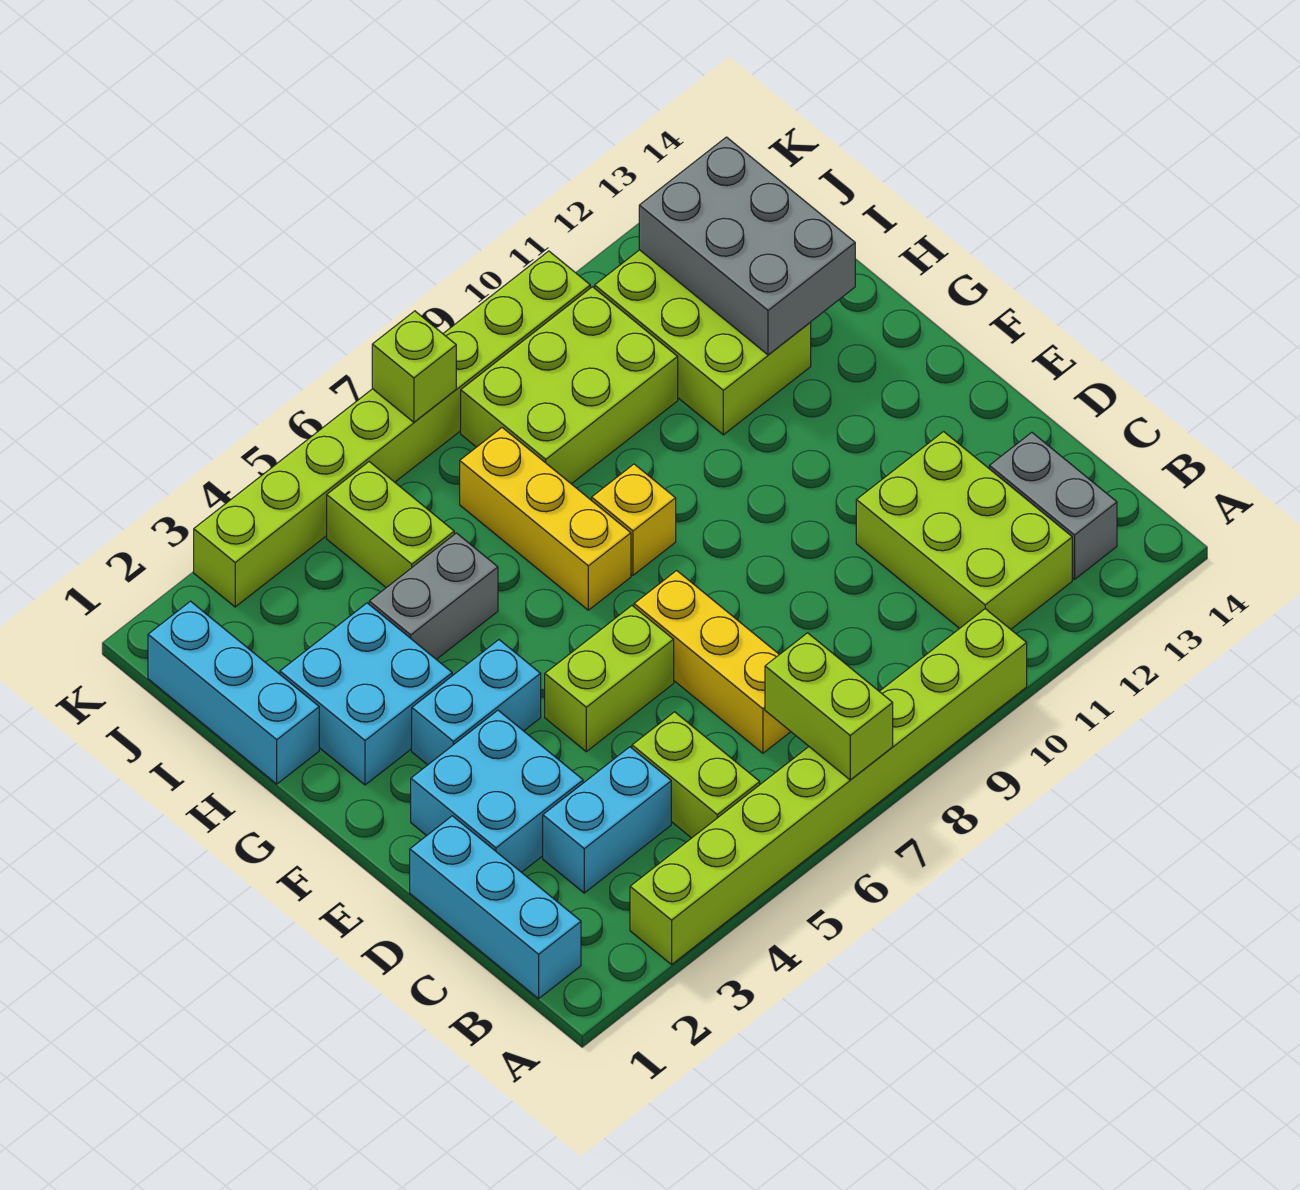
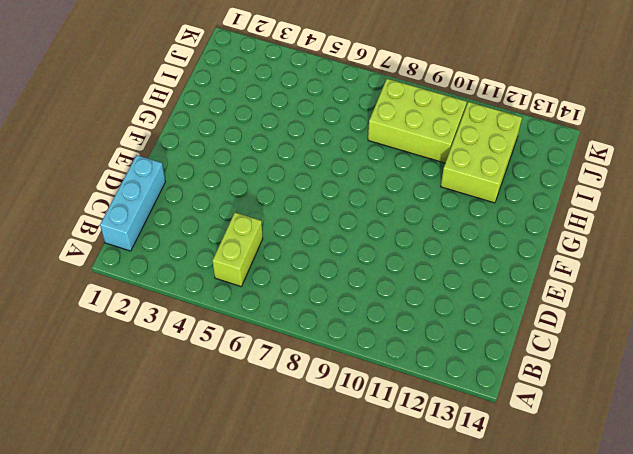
none -> lime 1x8 brick [630,609,1027,965]
none -> lime 2x3 brick [856,432,1072,629]
none -> grey 1x2 brick [989,432,1117,579]

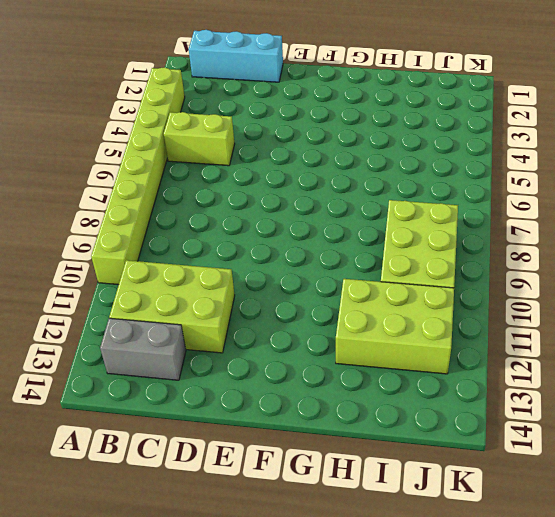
none -> cyan 1x2 brick [543,747,671,893]
none -> yellow 1x3 brick [634,570,791,753]
none -> cyan 2x2 brick [411,710,583,872]

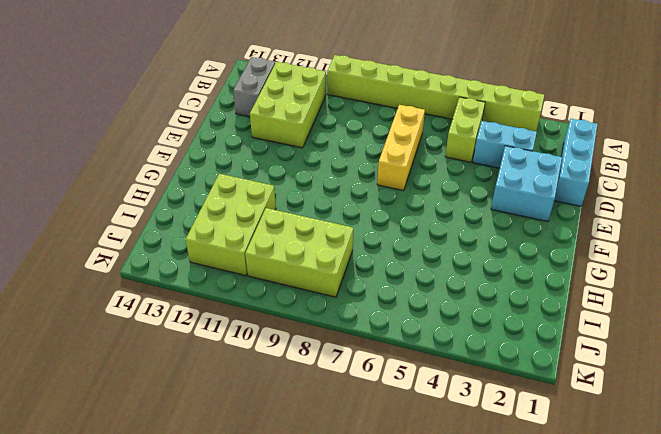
none -> lime 1x2 brick [545,606,674,752]
none -> cyan 1x2 brick [412,640,541,765]
none -> cyan 2x2 brick [280,603,452,785]

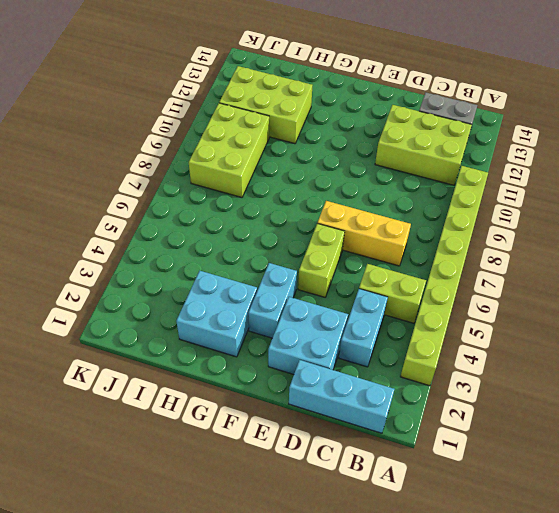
none -> yellow 1x3 brick [460,428,631,610]
none -> yellow 1x1 brick [592,464,676,575]
none -> cyan 1x3 brick [148,601,319,784]

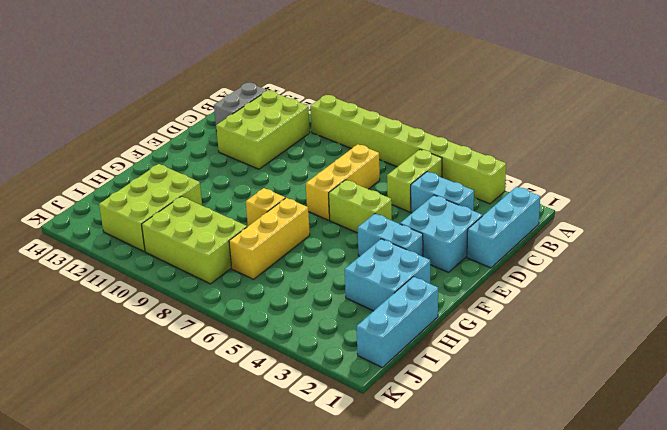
none -> grey 1x2 brick [369,533,498,659]
none -> lime 1x2 brick [327,462,454,588]
none -> lime 1x8 brick [194,251,590,607]

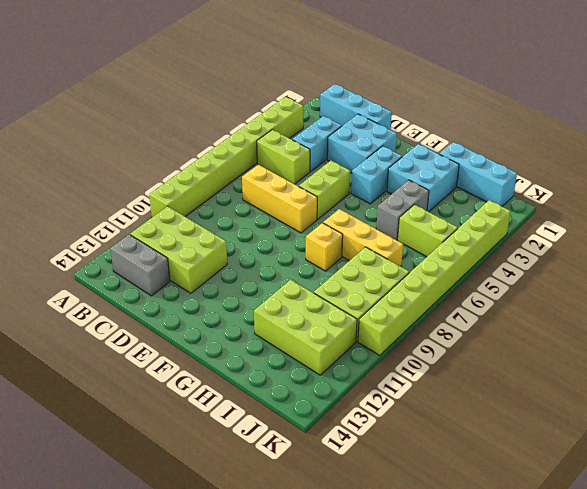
none -> lime 1x2 brick [765,633,893,780]
none -> grey 2x3 brick [639,137,855,355]
none -> lime 1x1 brick [372,311,456,422]

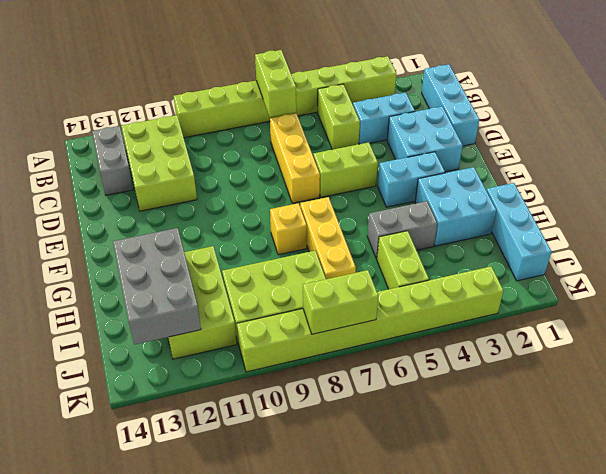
lime 1x2 brick [303,270,378,334] -> lime 1x1 brick [372,311,456,422]

